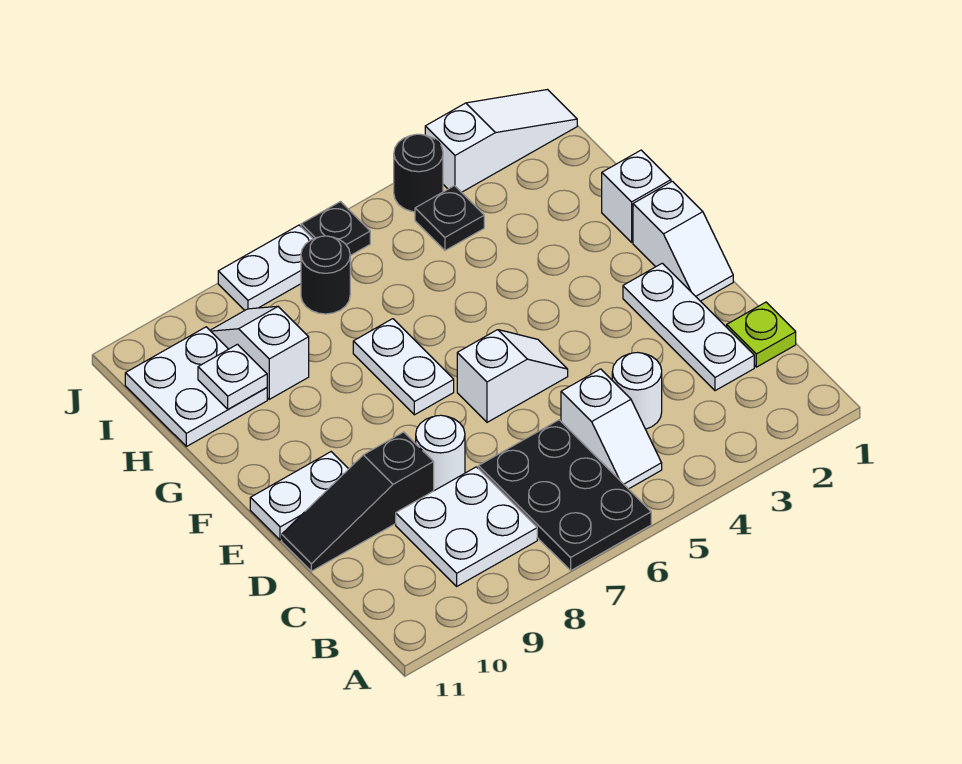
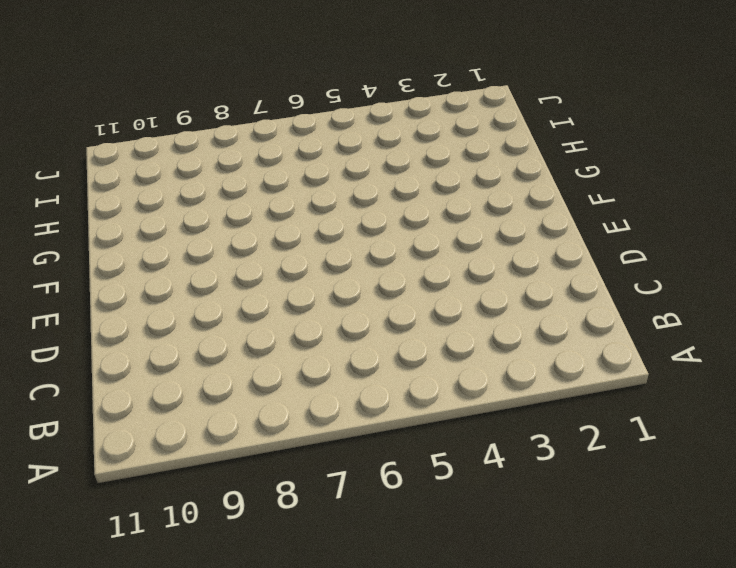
none -> black 2x3 plate [478,420,651,570]
none -> white 1x2 slope [561,369,662,489]
none -> white 2x2 plate [396,467,537,586]

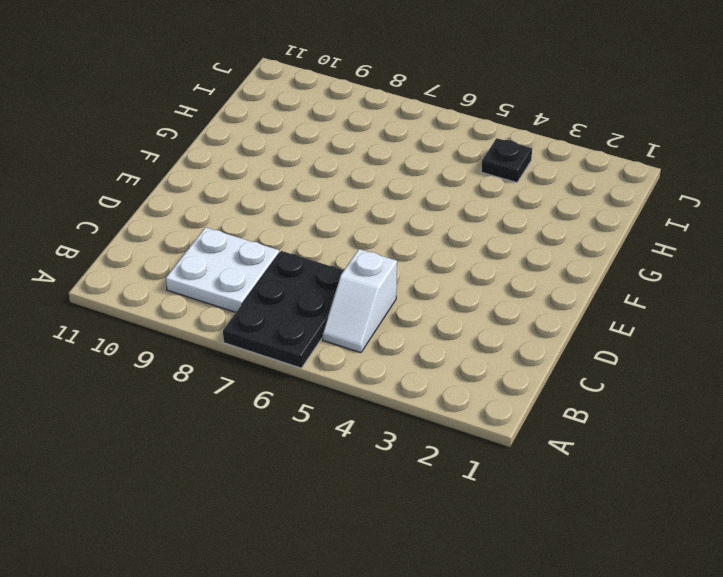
none -> lime 1x1 plate [727,302,796,367]
none -> white 1x3 plate [623,263,754,391]
none -> white 1x1 round brick [612,352,662,429]

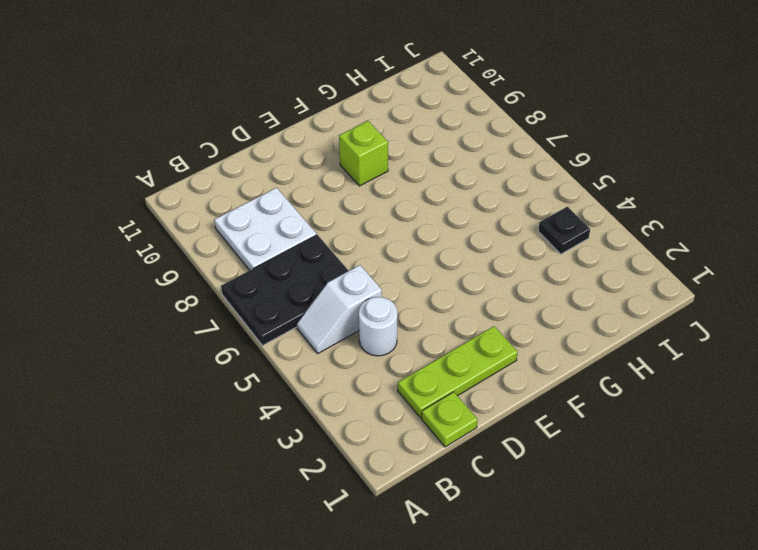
lime 1x3 plate [398,326,518,418] -> white 1x3 plate [623,263,754,391]
lime 1x1 brick [339,121,388,186] -> none
none -> white 1x1 round brick [416,415,465,491]
none -> black 1x3 slope [282,432,434,571]
none -> white 1x2 slope [633,181,733,301]

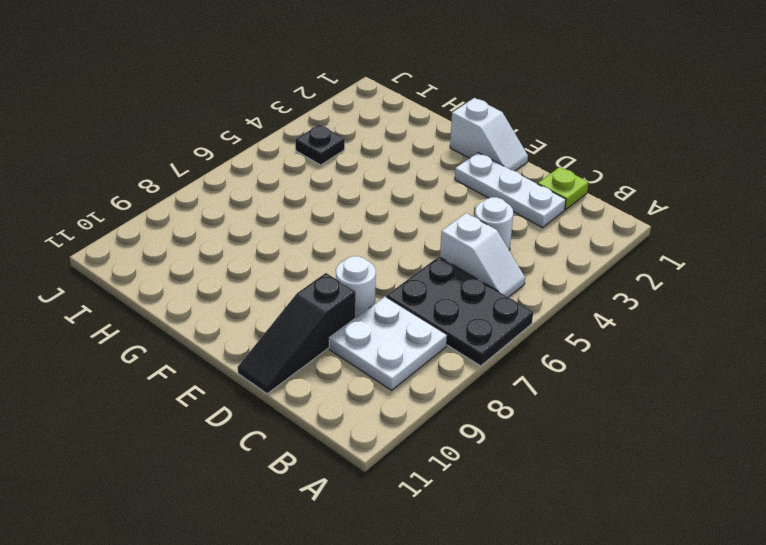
none -> white 1x2 slope [457,330,568,422]
none -> white 1x2 plate [250,452,348,540]
none -> white 1x2 plate [353,319,454,415]

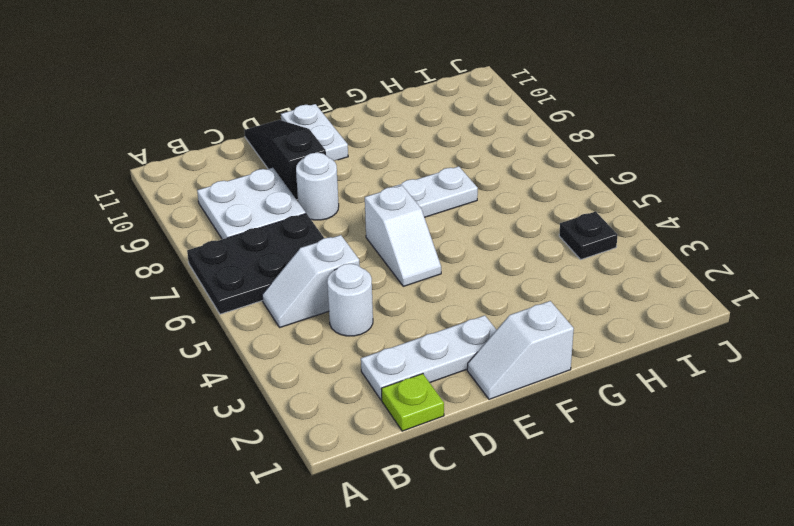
none -> white 1x1 brick [602,150,671,242]
none -> white 1x2 slope [210,306,309,399]
none -> white 2x2 plate [125,327,267,447]

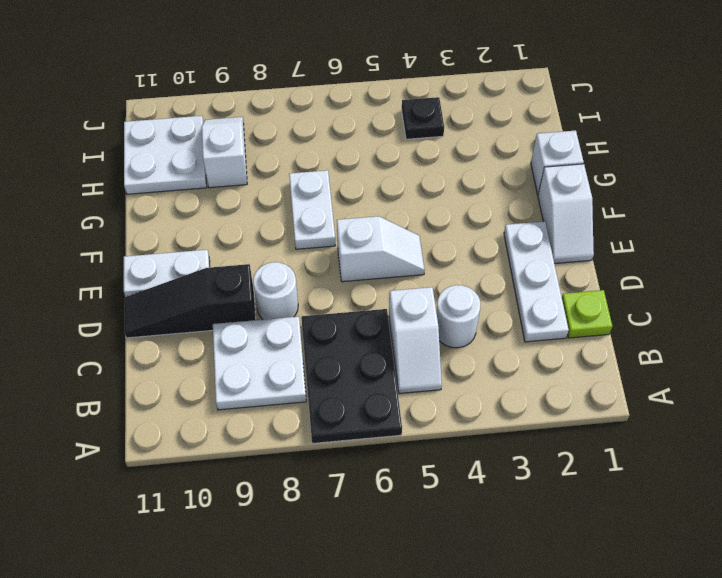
none -> black 1x1 round brick [301,236,350,314]
none -> white 1x3 slope [425,90,577,192]
none -> black 1x1 round brick [394,134,443,212]

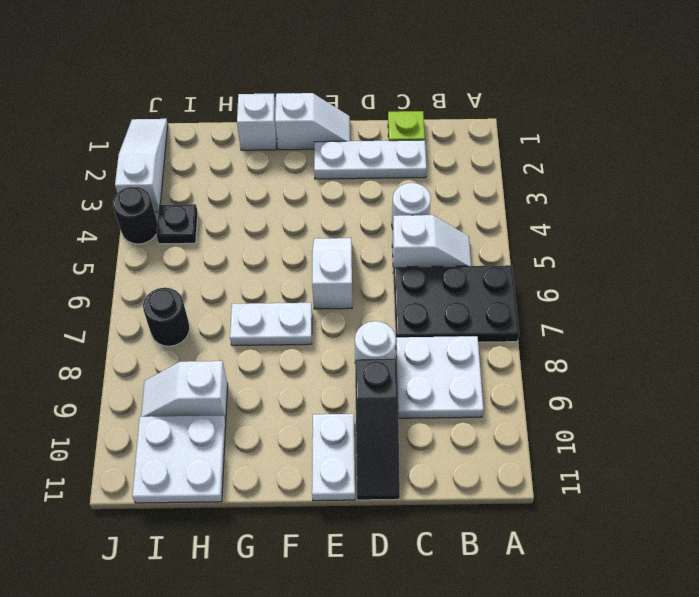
none -> black 1x1 plate [301,202,370,256]
none -> white 1x2 plate [218,225,313,310]
none -> white 1x1 plate [198,344,267,409]

